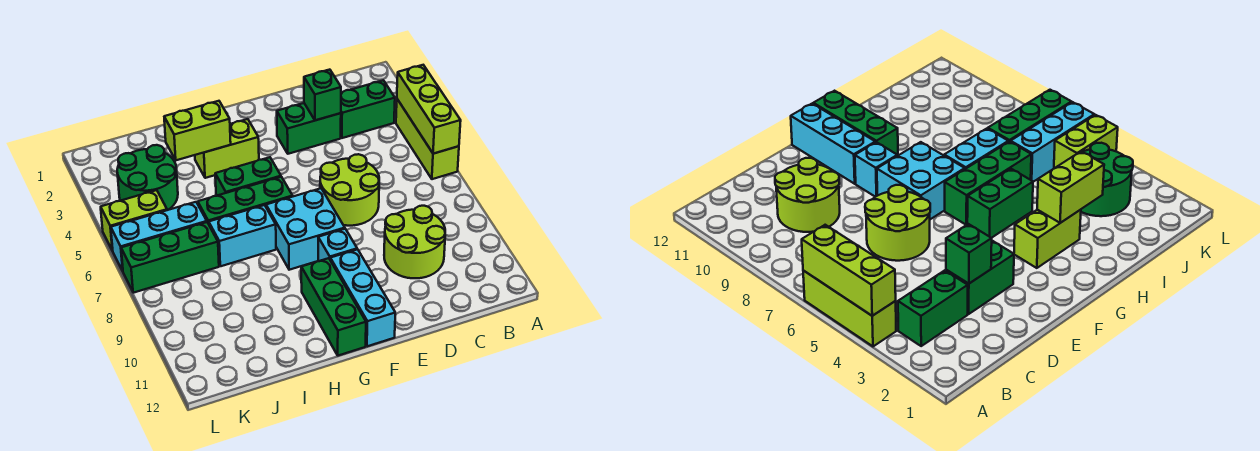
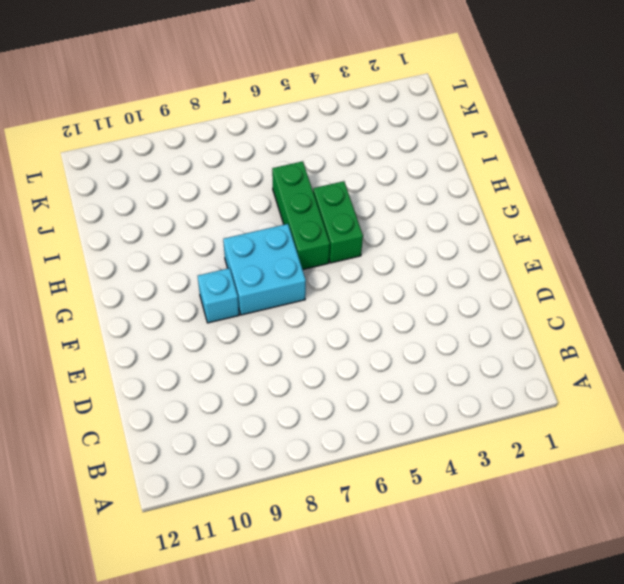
none -> lime 1x3 brick [396,99,459,179]
none -> green 1x2 brick [341,80,395,138]
none -> lime 2x2 round brick [384,206,445,278]

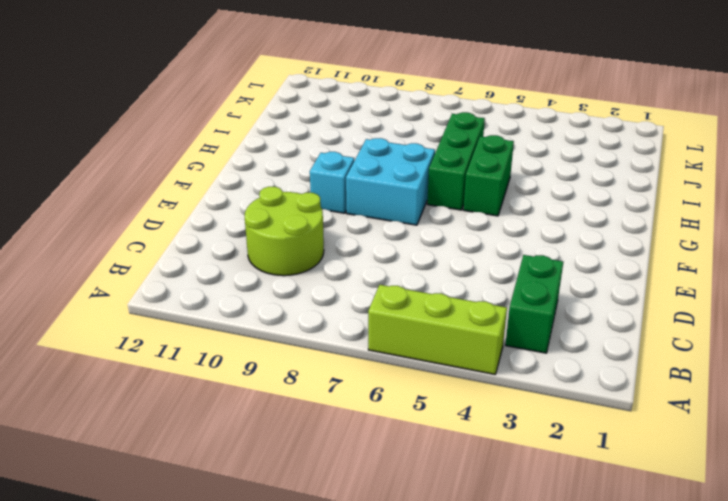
none -> green 1x2 brick [277,103,341,154]
none -> lime 2x2 round brick [320,154,379,226]
none -> cyan 1x3 brick [330,249,395,346]

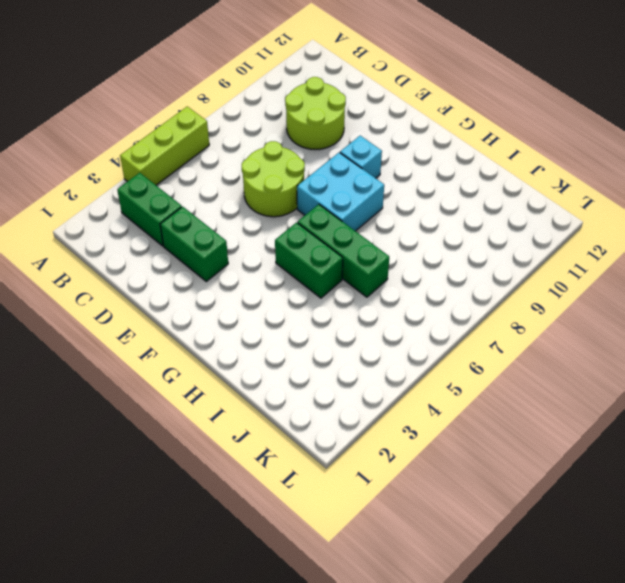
none -> cyan 1x3 brick [330,249,395,346]
none -> lime 1x2 brick [195,119,259,178]
none -> green 1x3 brick [301,258,366,356]

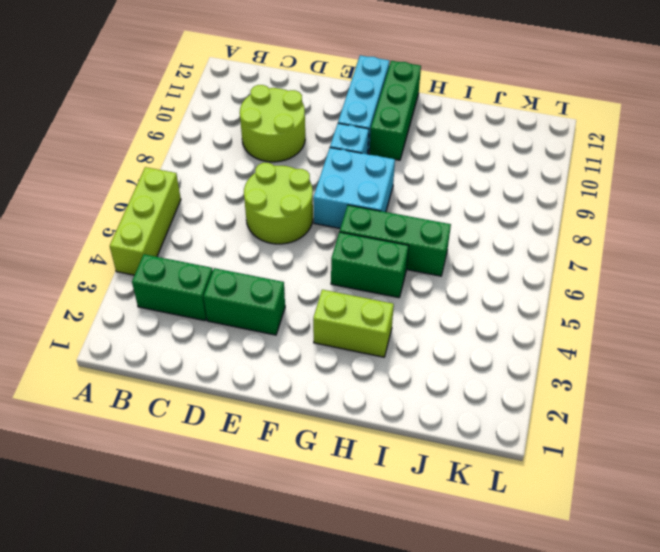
none -> cyan 1x2 brick [209,205,276,266]
none -> green 2x2 round brick [117,145,178,210]
none -> cyan 1x3 brick [111,202,207,271]

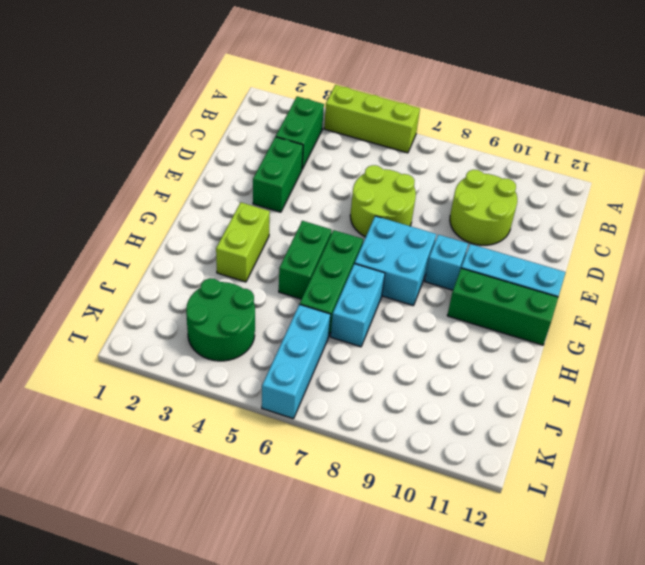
none -> green 1x3 brick [121,222,219,293]
none -> lime 1x2 brick [101,190,167,251]
none -> lime 1x3 brick [397,65,461,154]

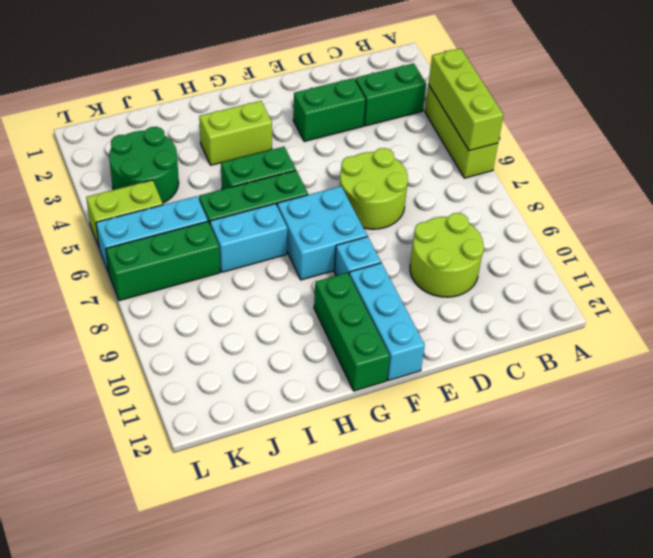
none -> green 1x1 brick [304,70,341,120]
none -> lime 1x2 brick [164,101,231,160]

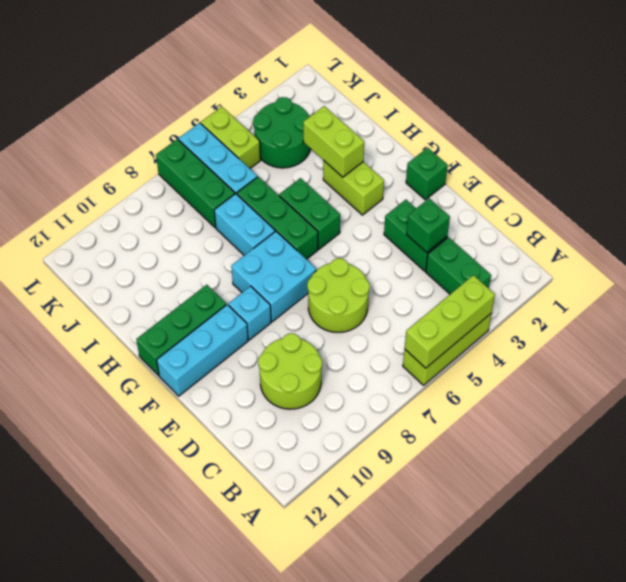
green 1x1 brick [406,148,448,200] -> none

